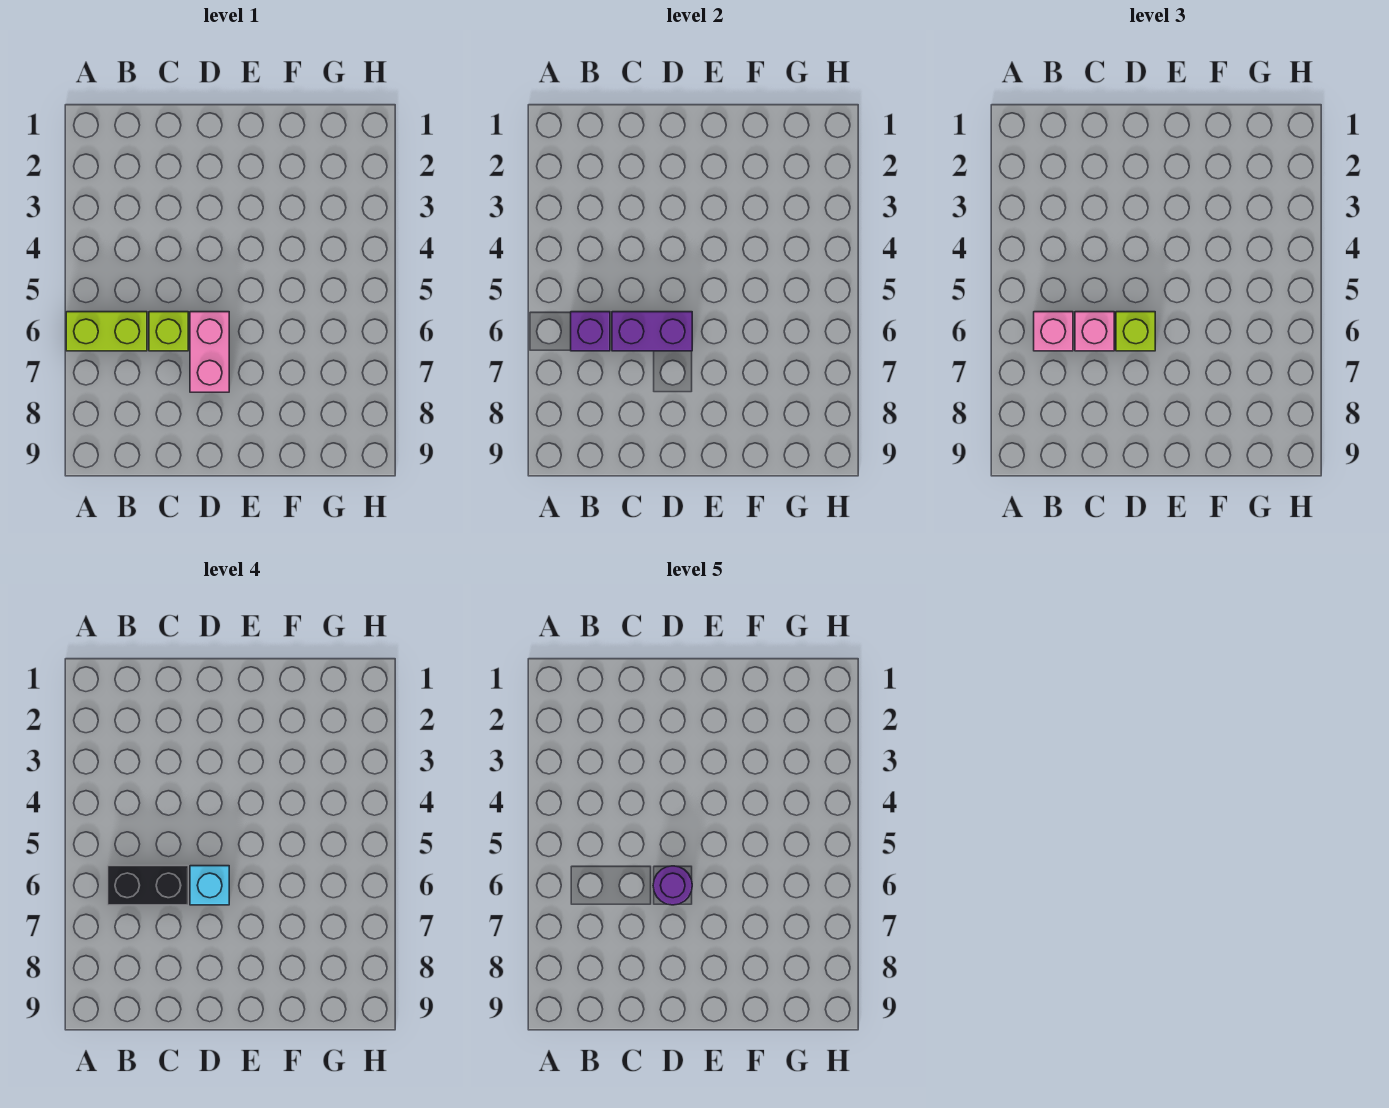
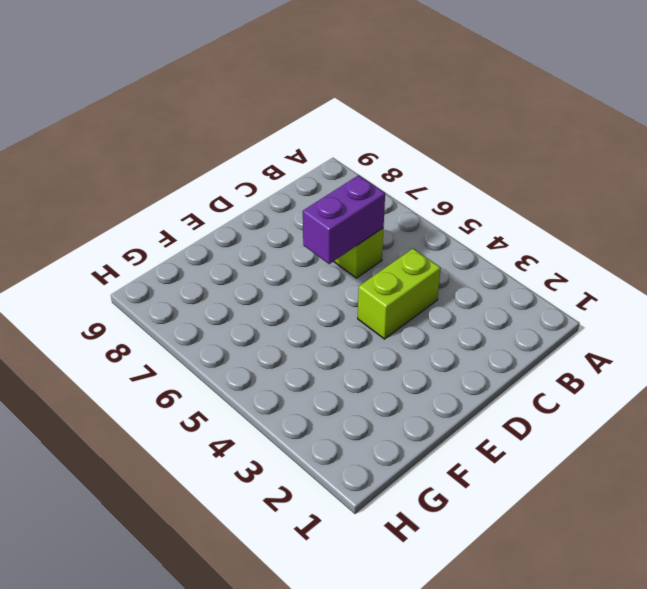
lime 1x2 brick [358,249,441,339] -> lime 1x2 brick moved to [66,312,147,351]
none -> pink 1x2 brick [190,312,229,392]
none -> purple 1x1 brick [571,312,610,351]

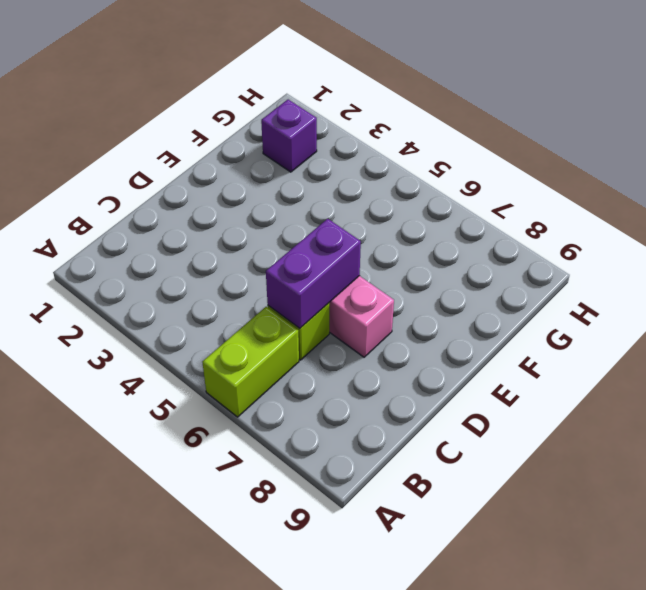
purple 1x1 brick [261,100,317,172] -> purple 1x1 brick moved to [571,312,610,351]
none -> pink 1x1 brick [1034,312,1073,351]
none -> pink 1x1 brick [1075,312,1114,351]

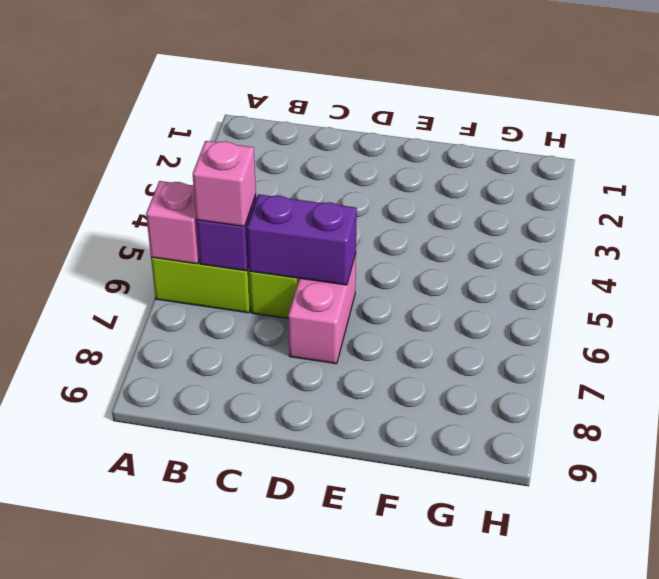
pink 1x1 brick [146,181,199,264] -> pink 1x1 brick moved to [1075,312,1114,351]
none -> lime 1x1 brick [1116,312,1155,351]
none -> black 1x2 brick [108,866,188,905]

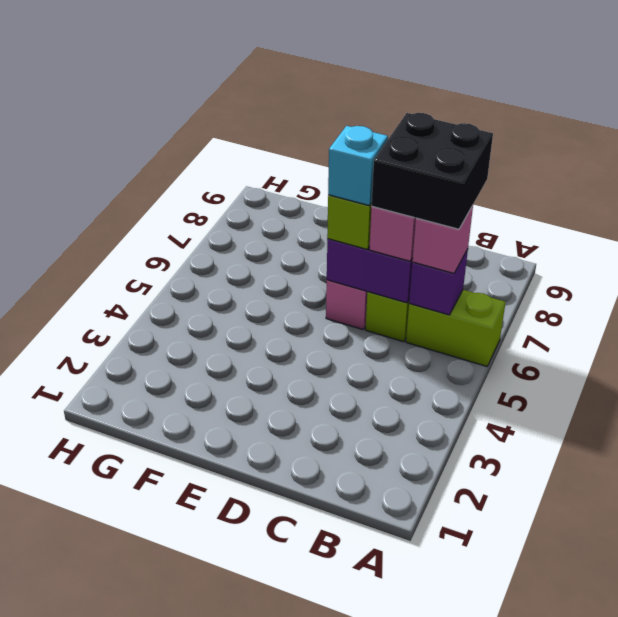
black 2x2 brick [372,113,493,229] -> black 1x2 brick [108,866,188,905]
none -> purple 1x1 round brick [653,866,692,905]

